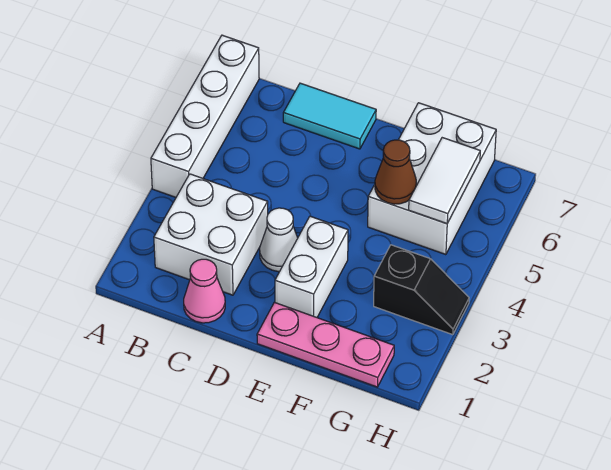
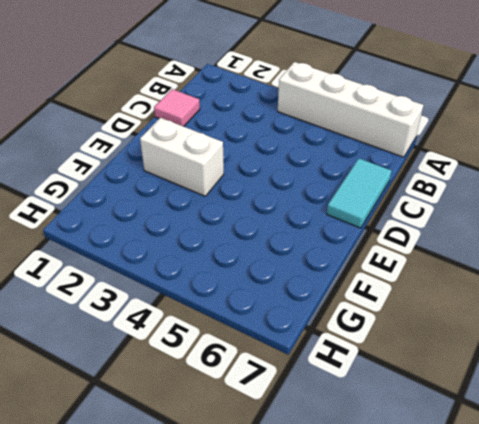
pink 1x1 tile [154,89,200,126] -> pink 1x1 cone [184,259,225,323]
none -> white 2x2 brick [154,174,268,295]
none -> white 1x1 cone [260,208,298,272]

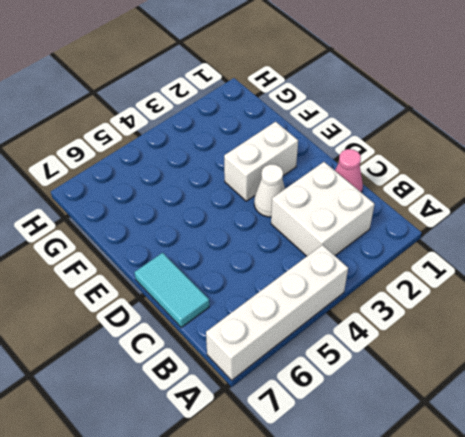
none -> pink 1x3 plate [257,302,394,387]
none -> white 2x3 brick [368,103,496,255]

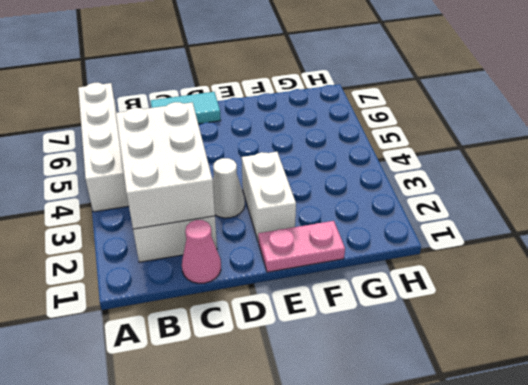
white 2x3 brick [116,102,215,229] -> white 2x3 brick moved to [368,103,496,255]
pink 1x2 plate [258,221,345,272] -> pink 1x3 plate [257,302,394,387]
none -> black 1x2 slope [374,245,469,335]
none -> brown 1x1 cone [375,140,417,204]

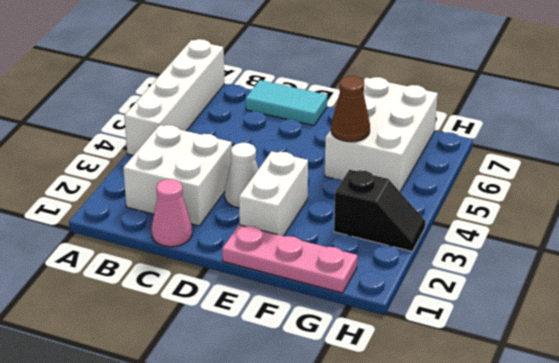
none -> white 1x2 tile [409,138,480,224]

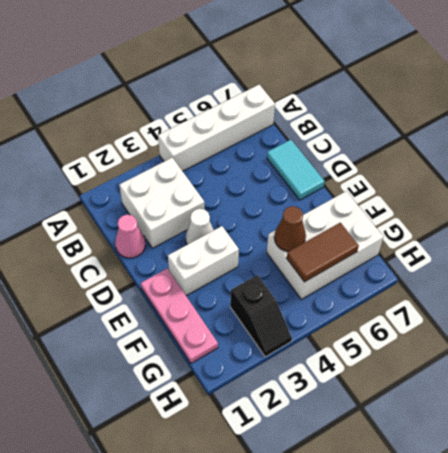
brown 1x2 tile [287,223,359,282] -> white 1x2 tile [409,138,480,224]

